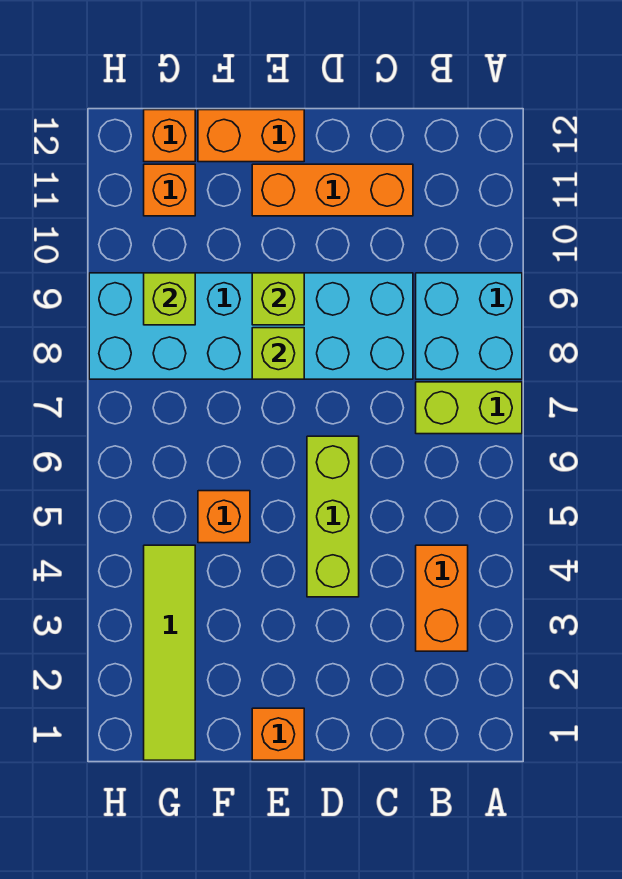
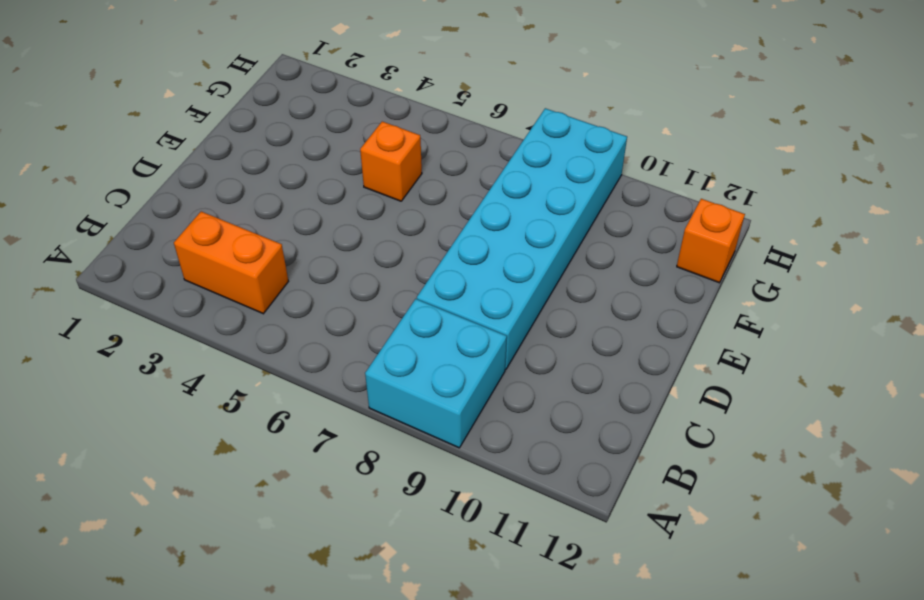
none -> lime 1x2 brick [416,382,522,434]
none -> orange 1x3 brick [252,164,413,216]
none -> lime 1x3 brick [307,436,359,597]

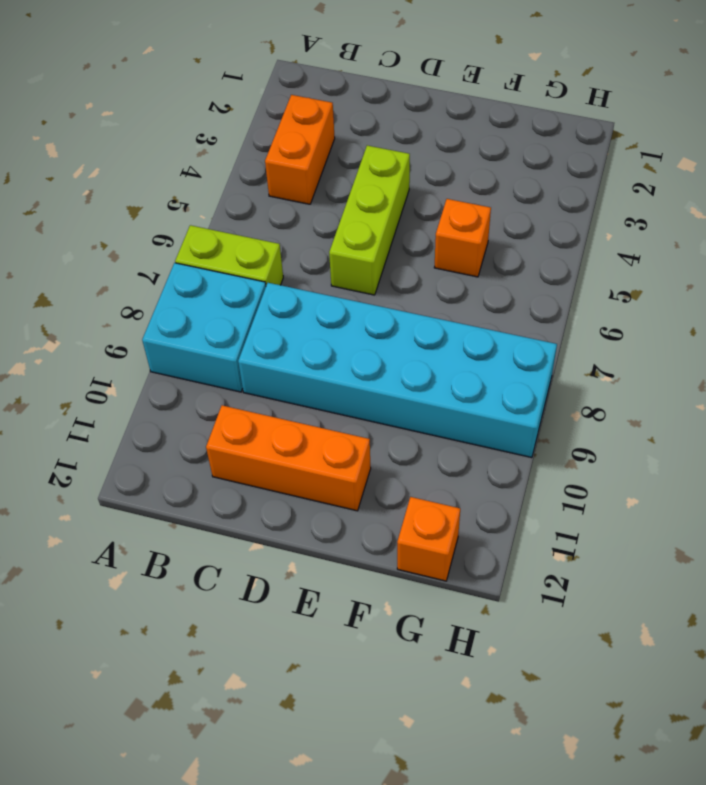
none -> orange 1x1 brick [252,708,304,760]
none -> orange 1x2 brick [198,110,304,162]
none -> lime 1x4 tile [144,545,195,760]

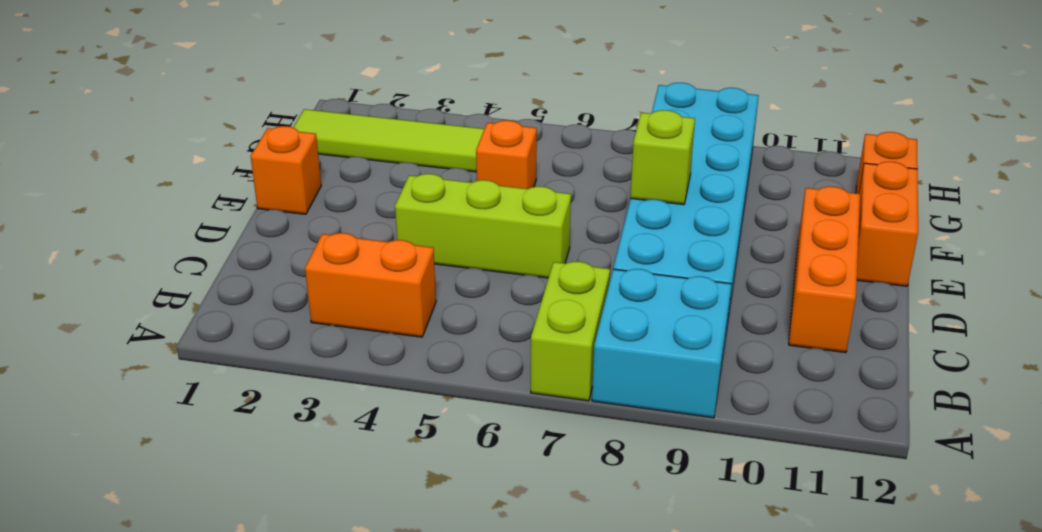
none -> orange 1x1 brick [144,164,195,216]
none -> lime 1x1 brick [252,273,304,325]
none -> lime 1x1 brick [144,273,195,325]

